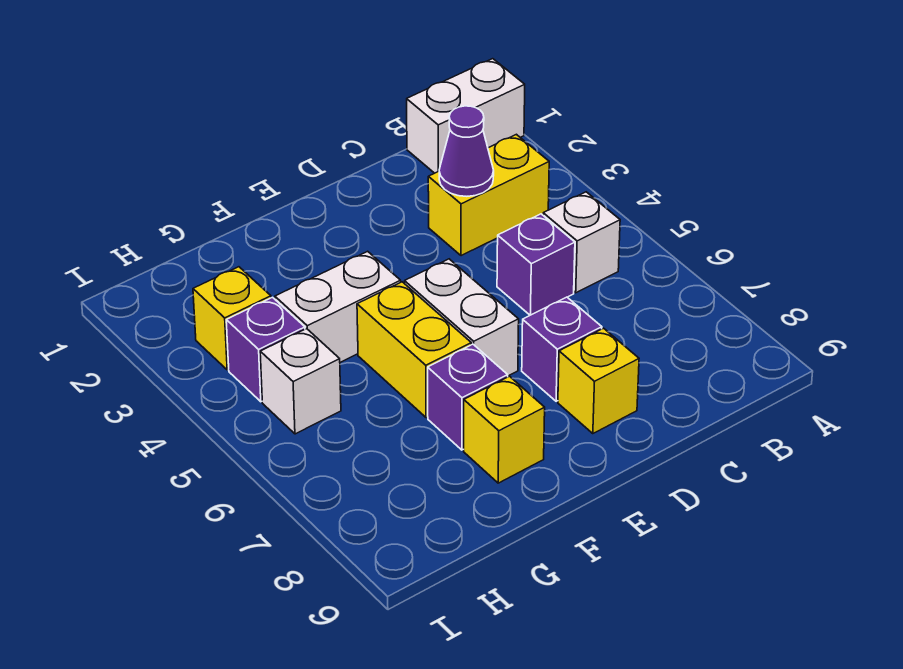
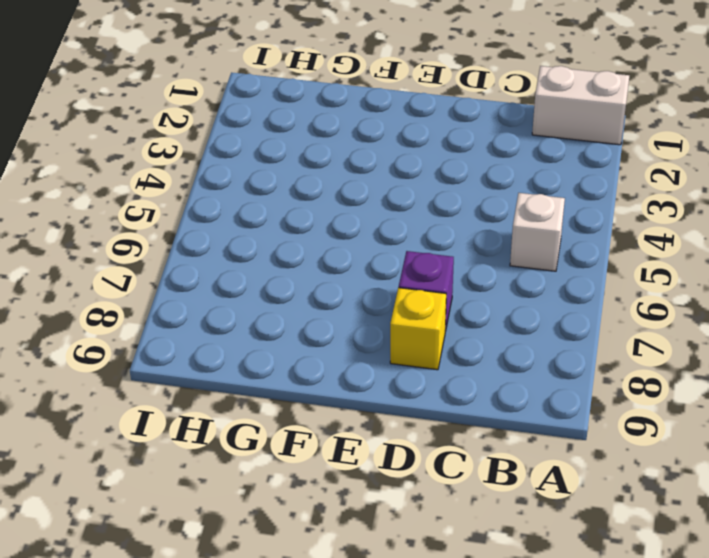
none -> yellow 1x2 brick [428,134,549,256]
none -> purple 1x1 brick [497,214,575,315]
none -> white 1x2 brick [405,259,519,376]

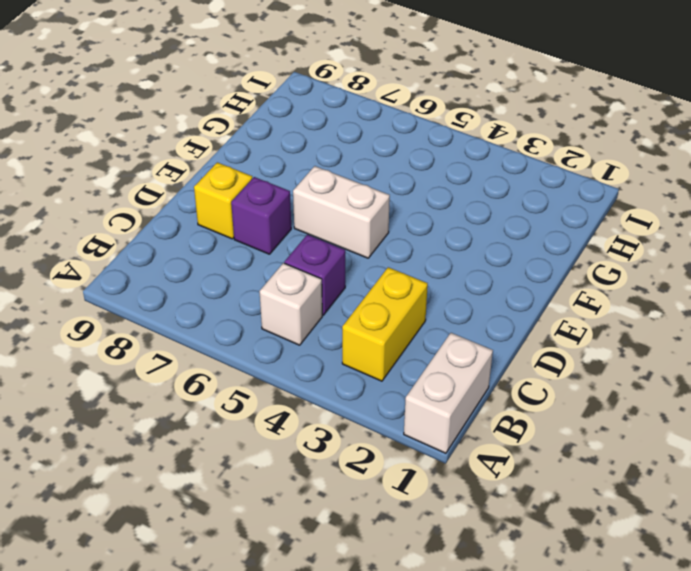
none -> white 1x2 brick [275,251,401,362]
none -> yellow 1x2 brick [357,282,471,418]
none -> purple 1x1 brick [428,344,508,450]

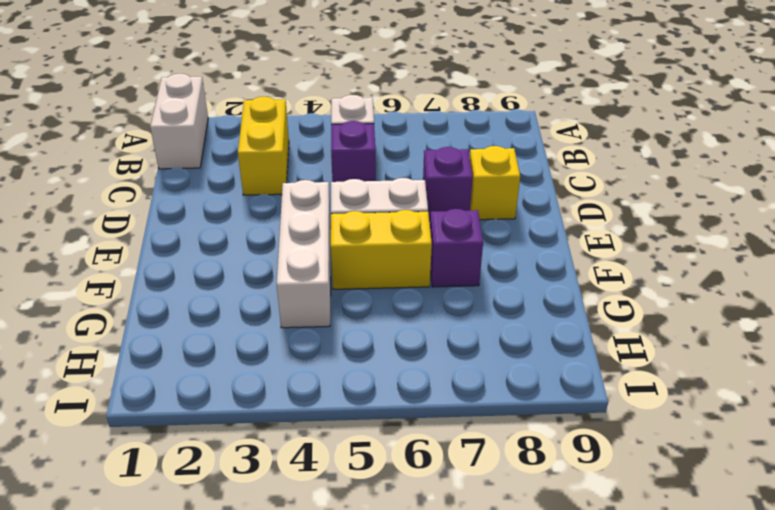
white 1x3 brick [277,180,331,328] -> white 1x2 brick [275,251,401,362]
none -> yellow 1x1 brick [464,376,545,483]
none -> yellow 1x1 brick [193,267,271,370]
none -> purple 1x1 brick [226,297,305,402]

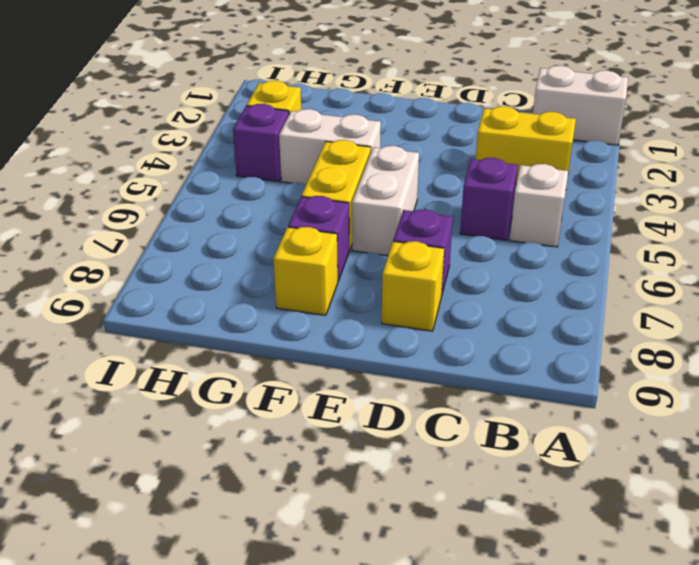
none -> white 1x1 brick [260,329,341,434]
none -> purple 1x1 cone [439,106,494,196]

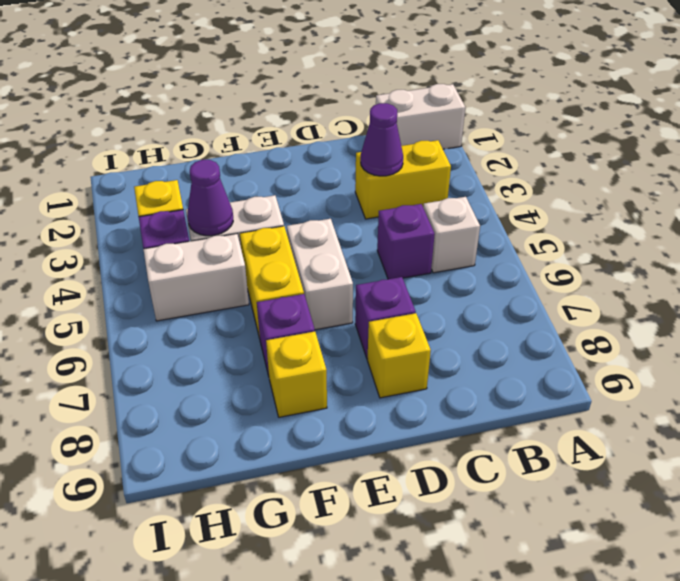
purple 1x1 cone [187,160,233,236] -> none
white 1x2 brick [143,234,249,321] -> white 1x1 brick [260,329,341,434]

